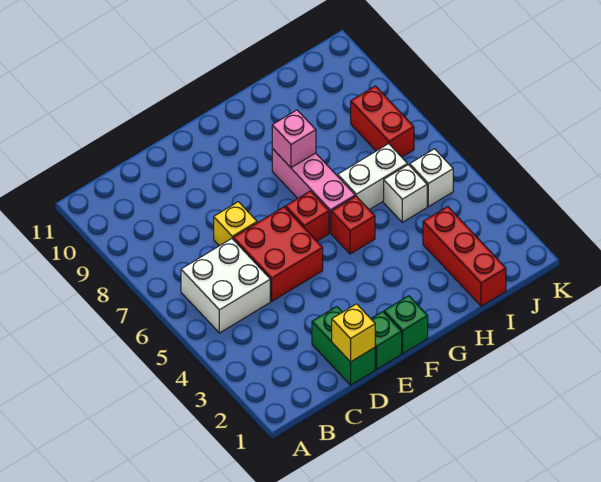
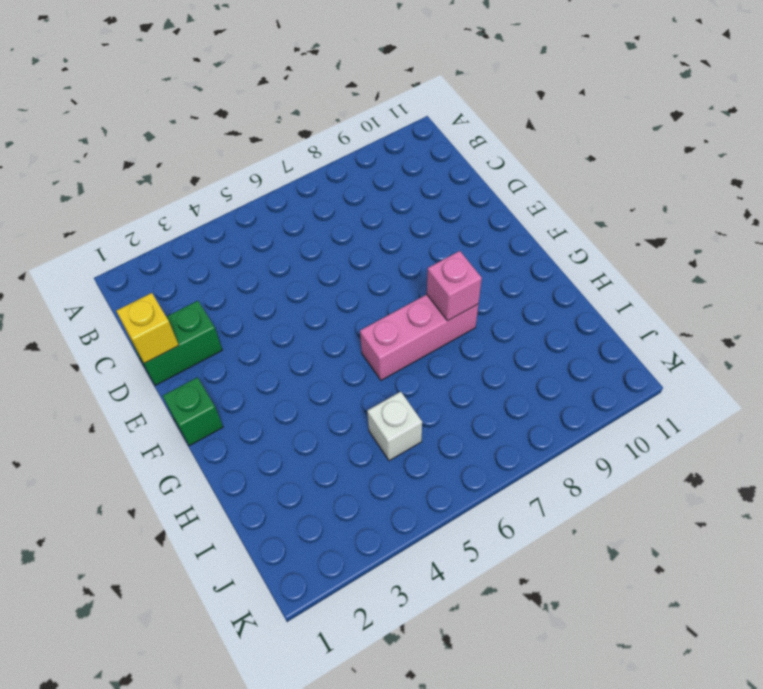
none -> white 2x2 brick [181,239,270,333]
none -> red 2x2 brick [233,207,323,301]
none -> yellow 1x1 brick [214,202,257,246]

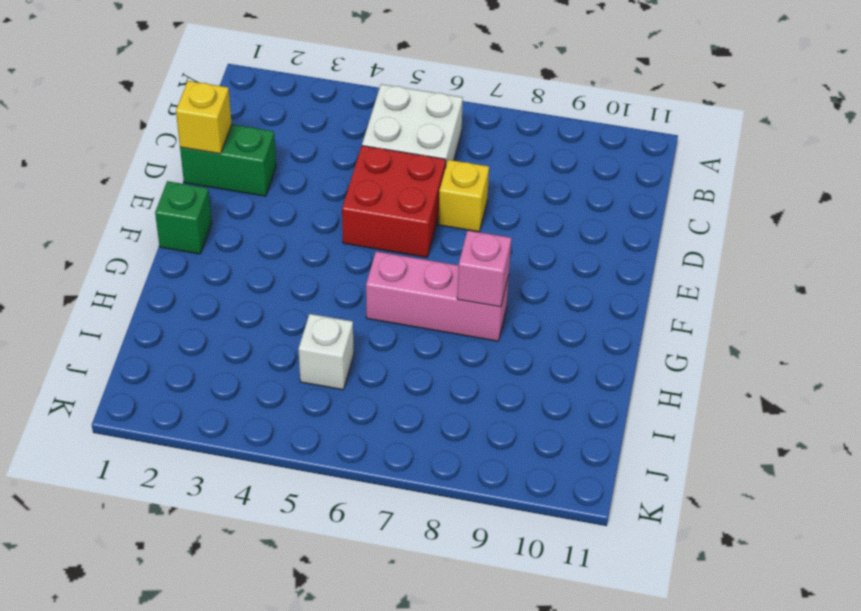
none -> green 1x1 brick [371,312,402,369]
none -> red 1x1 brick [285,191,329,241]
none -> red 1x1 brick [331,196,375,254]

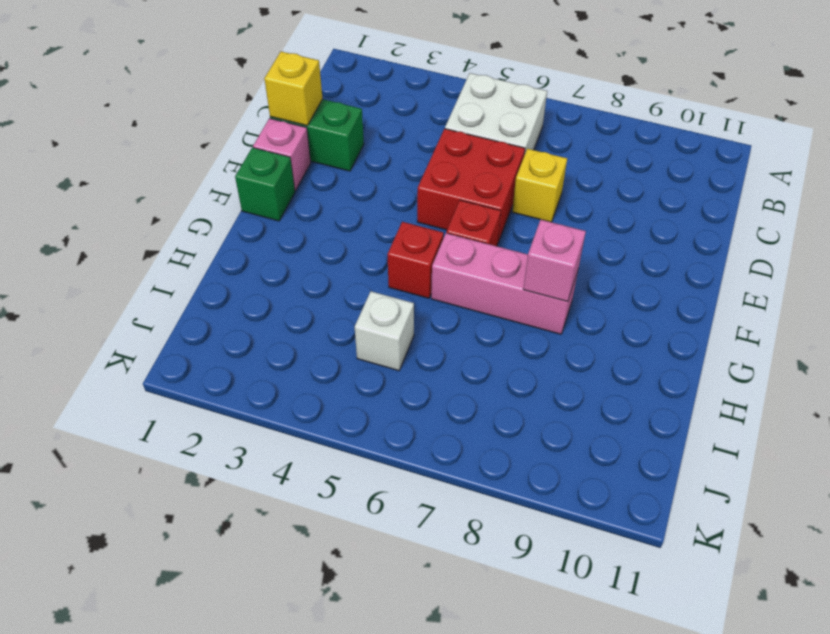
pink 1x1 brick [253,118,311,191] -> green 1x1 brick [371,312,402,369]
none -> white 1x2 brick [338,144,407,210]
none -> red 1x3 brick [423,207,506,306]
none -> white 1x1 brick [410,149,453,207]

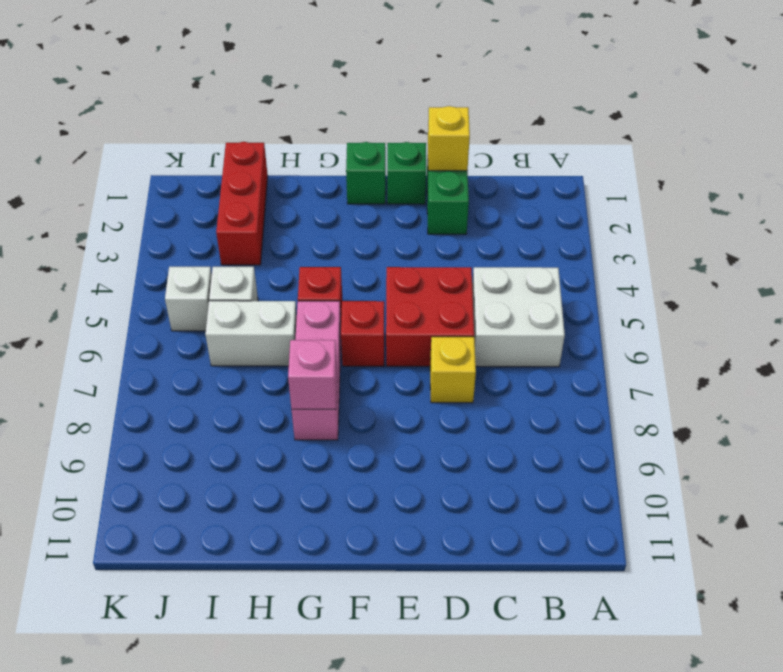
none -> red 1x2 brick [351,86,414,157]

